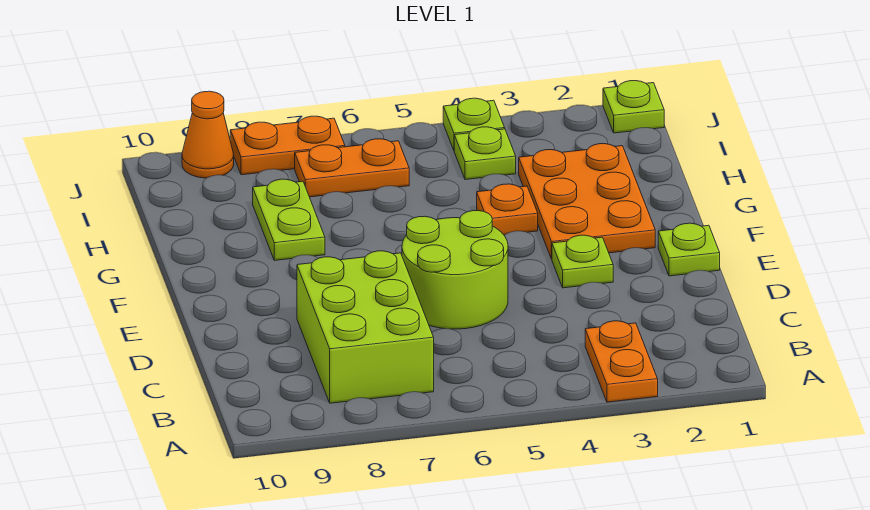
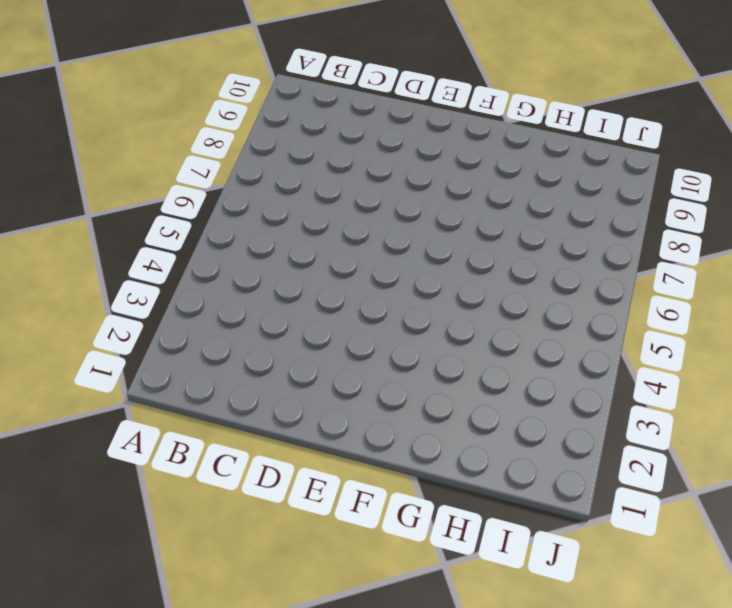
none -> orange 1x2 plate [585,321,658,402]
none -> lime 2x3 brick [297,251,434,403]
none -> lime 2x2 round brick [402,211,508,329]

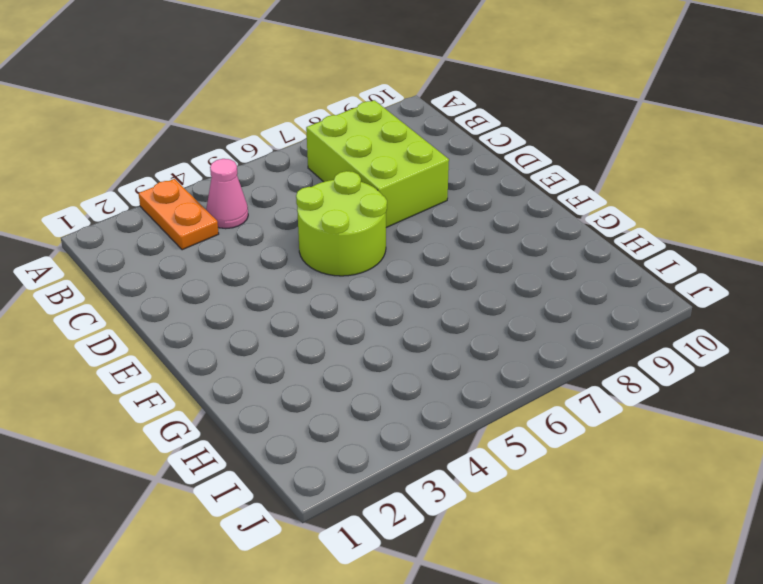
pink 1x1 cone [206,159,248,229] -> none
none -> lime 1x1 plate [658,223,720,276]
none -> lime 1x1 plate [552,235,613,288]
none -> orange 2x3 plate [519,144,655,259]

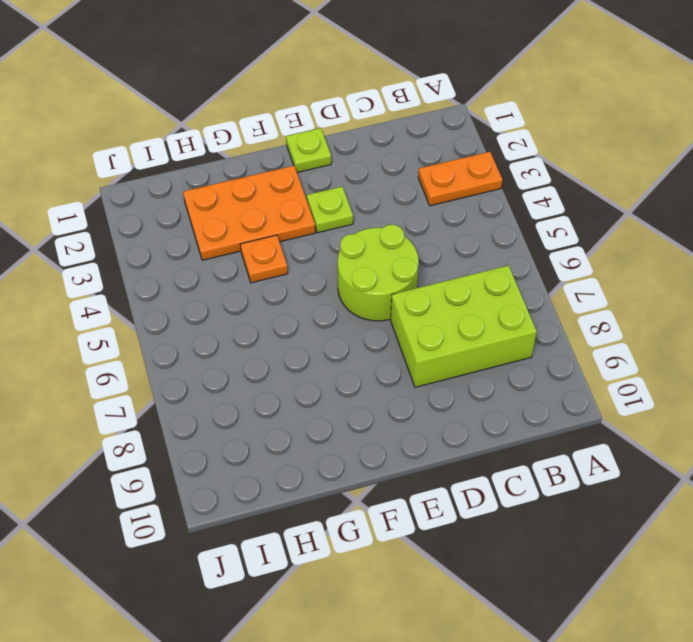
none -> lime 1x2 plate [253,179,325,260]
none -> lime 1x1 plate [454,127,516,180]
none -> orange 1x2 plate [295,139,409,197]

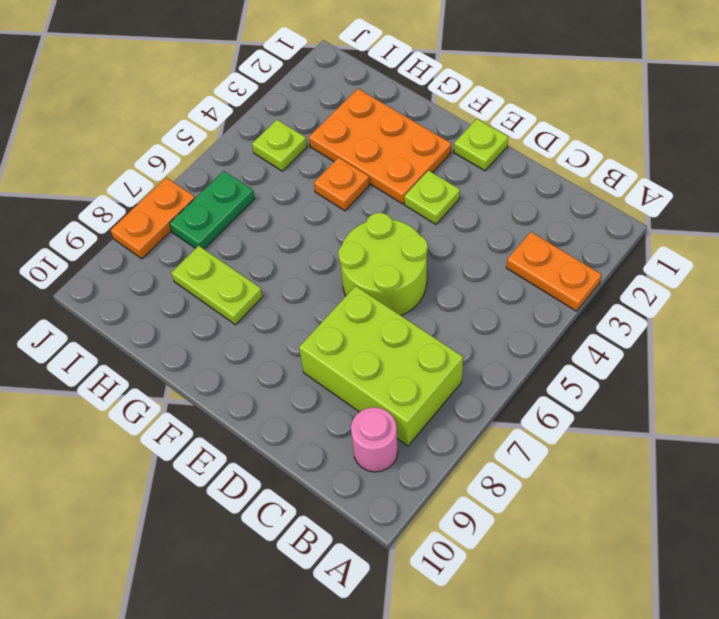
pink 1x1 round brick [351,407,398,472] -> none
green 1x2 plate [169,171,255,249] -> orange 1x2 plate [295,139,409,197]
none -> lime 1x1 plate [603,81,664,133]
none -> lime 1x1 plate [443,98,505,150]
none -> orange 1x1 cone [182,91,234,178]

